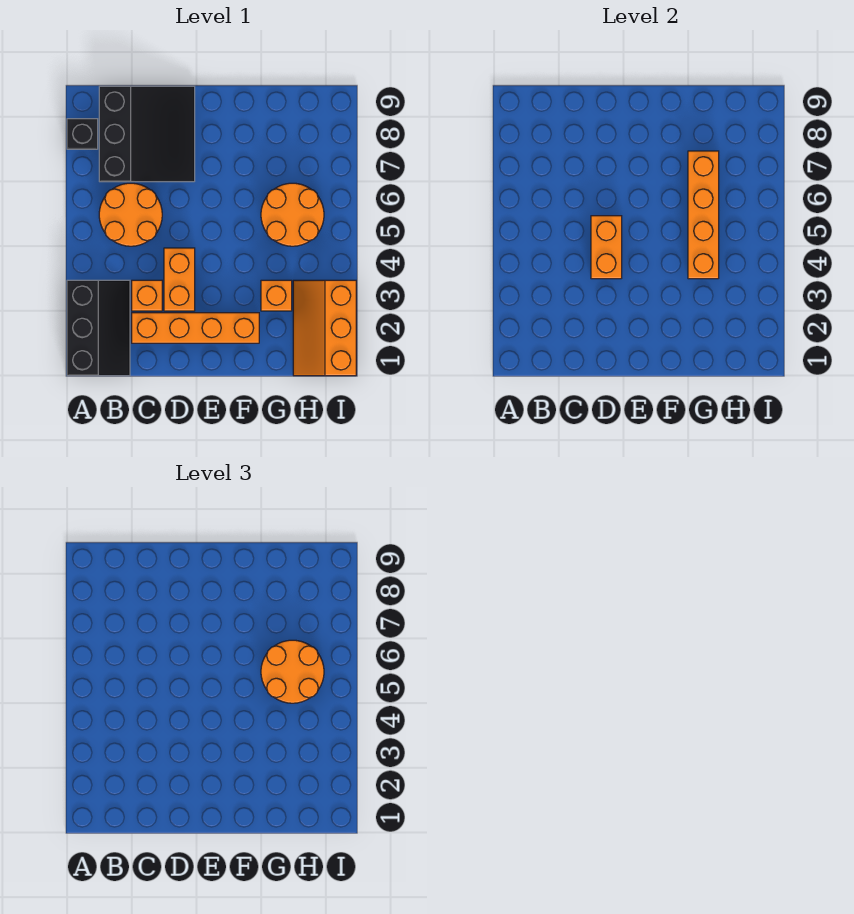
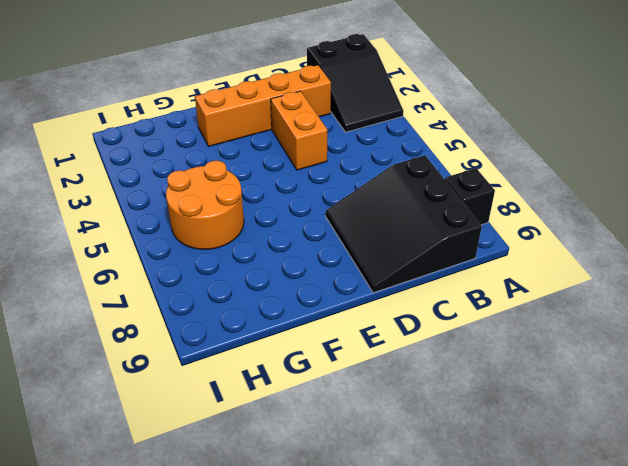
black 2x3 slope [307,34,403,132] -> black 2x3 slope turned to [67,280,130,376]
none -> orange 2x2 round brick [99,183,162,246]
none -> orange 1x1 brick [132,280,162,311]
none -> orange 1x1 brick [261,280,292,311]

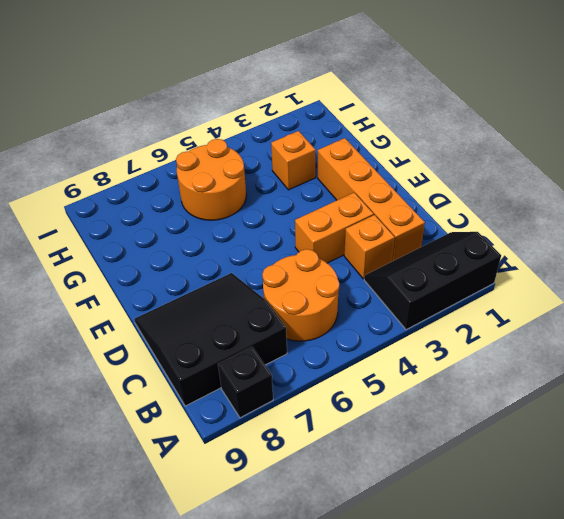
none -> orange 2x3 slope [293,280,356,376]
none -> orange 1x2 brick [591,216,622,279]
none -> orange 1x4 brick [688,151,719,279]

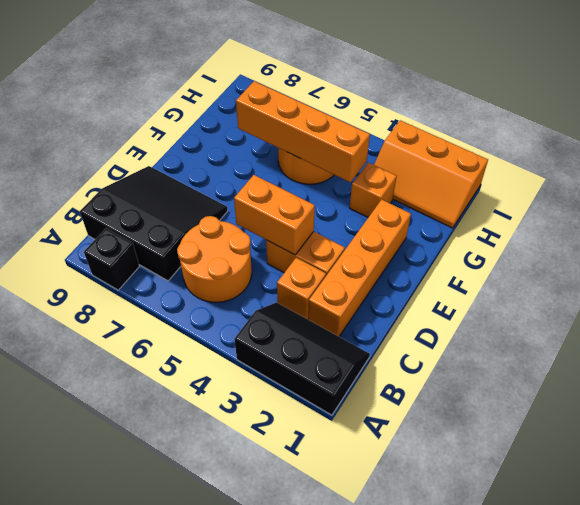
none -> orange 2x2 round brick [261,640,324,703]

